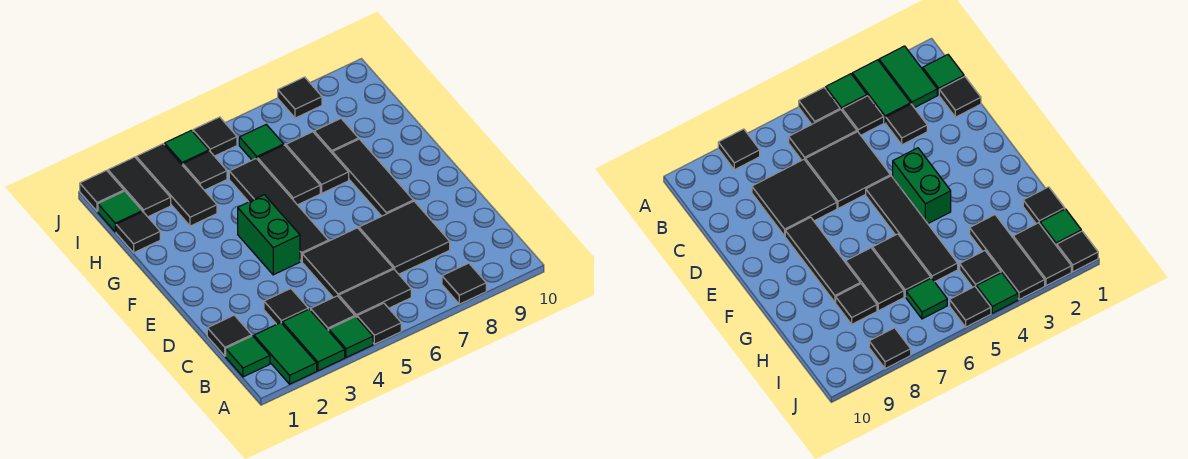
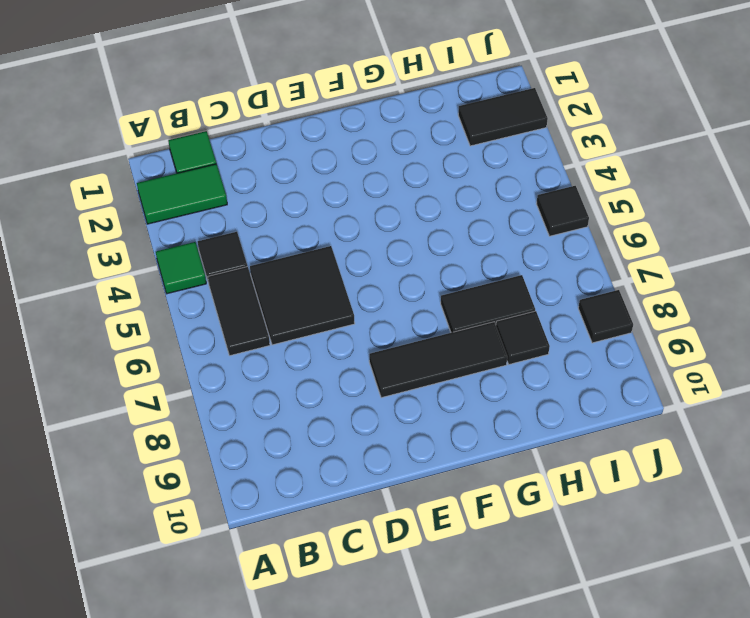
none -> green 1x2 tile [282,309,345,371]
none -> black 1x1 tile [357,303,401,344]
none -> black 1x1 tile [442,263,486,304]

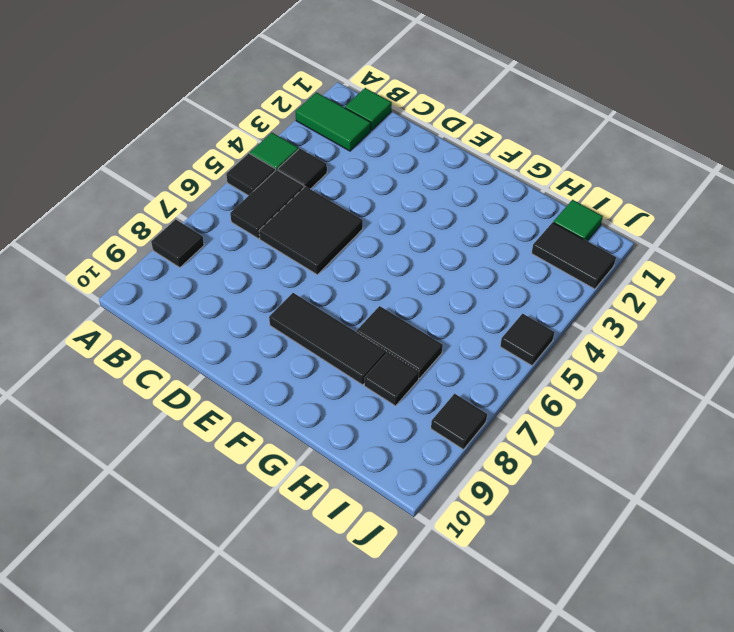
none -> green 1x2 tile [282,309,345,371]
none -> black 1x1 tile [207,315,252,356]
none -> black 1x1 tile [264,289,308,324]

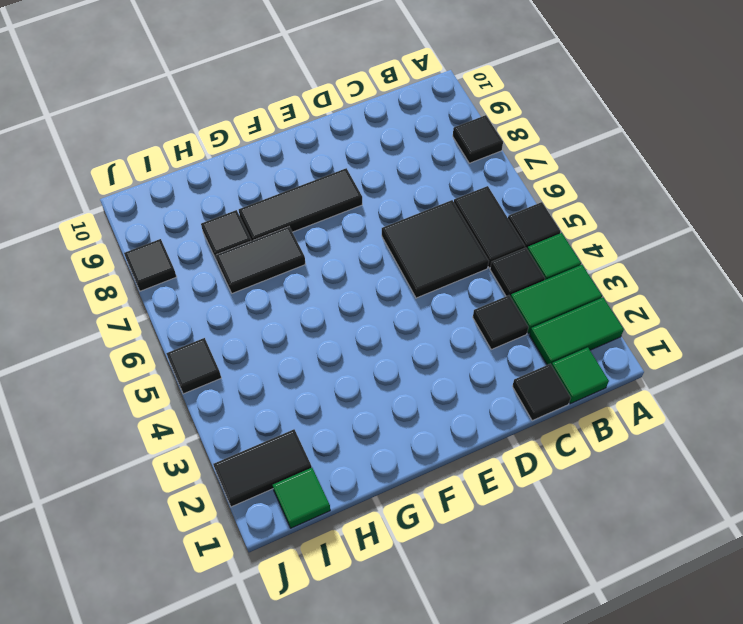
none -> black 2x2 tile [359,201,450,274]
none -> green 1x2 brick [238,195,300,275]
none -> black 1x4 tile [229,159,328,261]

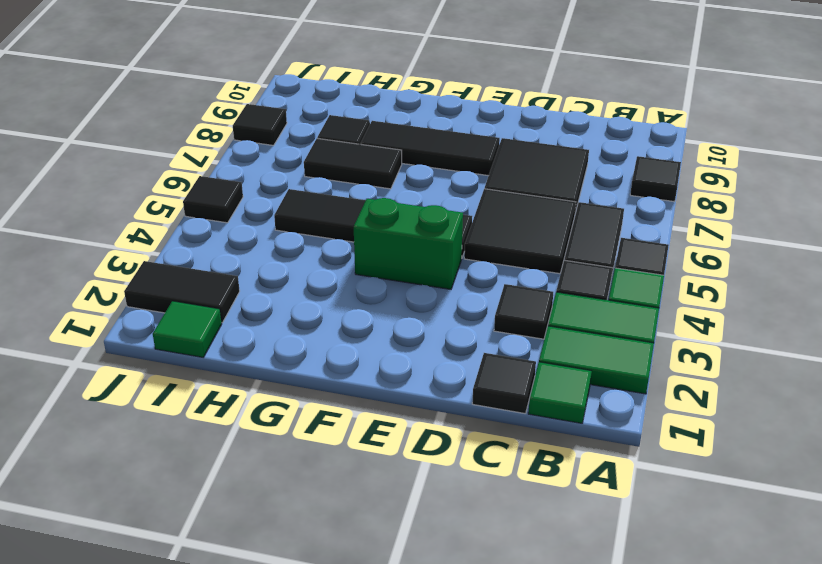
none -> black 1x2 tile [258,145,320,205]
none -> black 1x1 tile [116,212,160,253]
none -> black 1x3 tile [136,144,217,226]

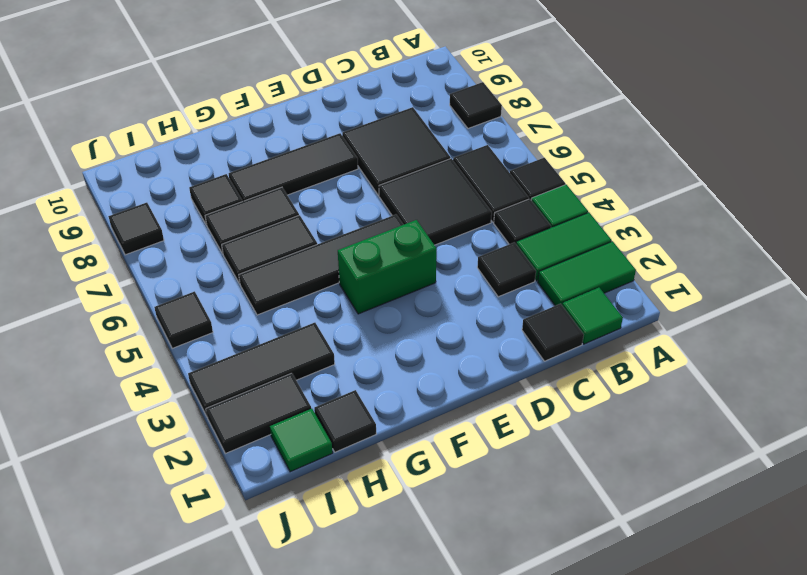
none -> black 1x1 tile [183,151,227,190]
none -> green 1x1 tile [239,125,284,160]
none -> black 1x1 tile [80,171,124,211]

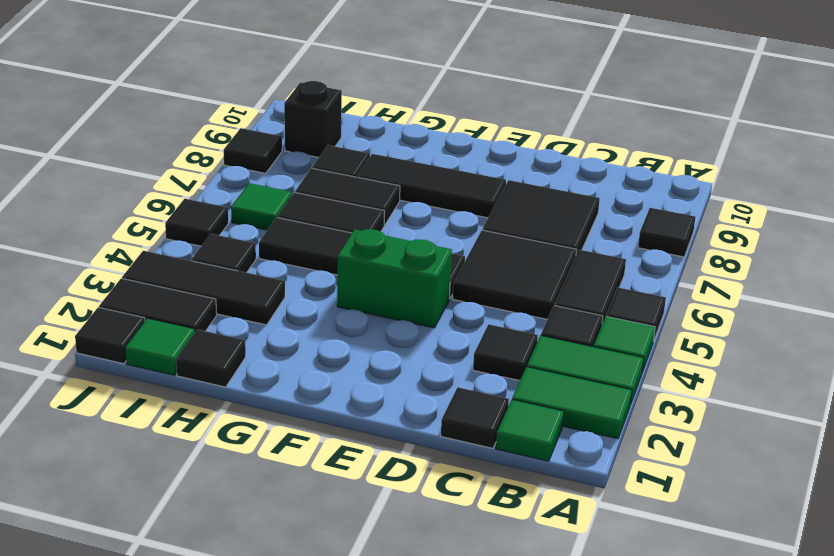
black 1x1 brick [284,81,342,158] -> none
none -> green 1x1 tile [165,130,209,165]

